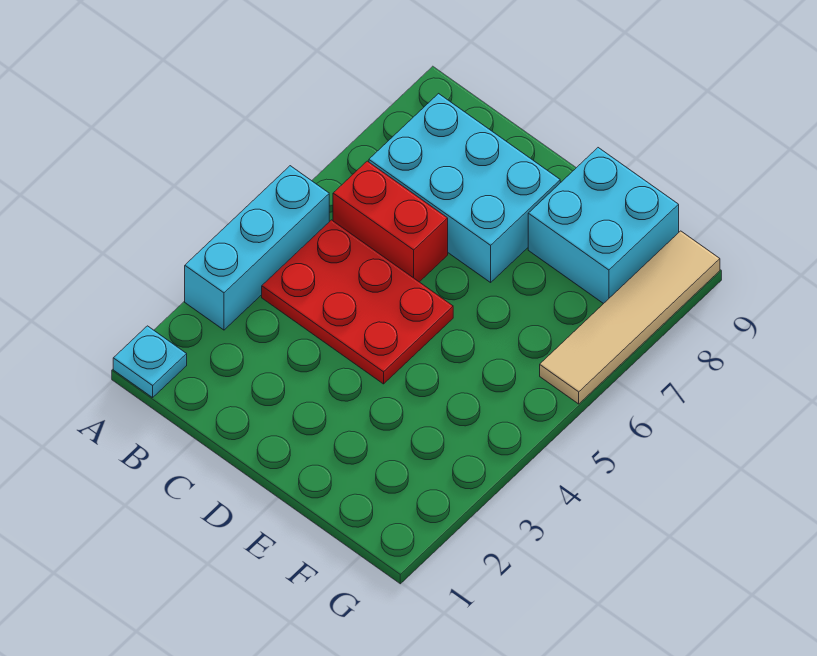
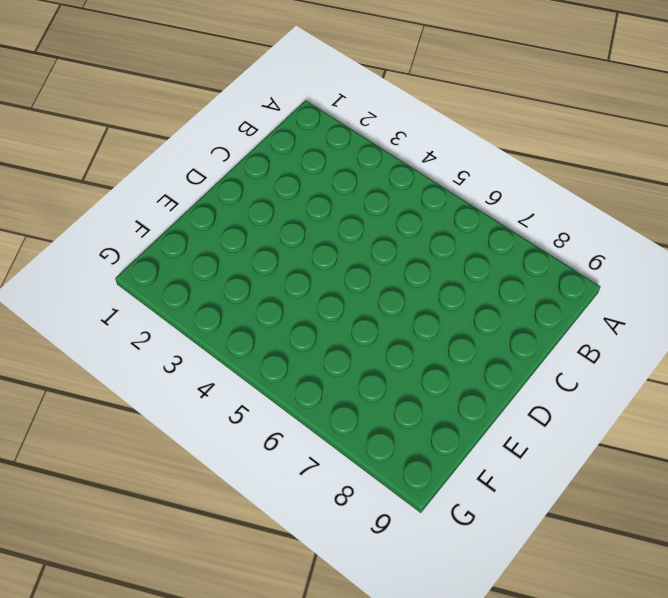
none -> cyan 1x1 plate [113,326,187,398]
none -> cyan 1x3 brick [185,166,329,330]

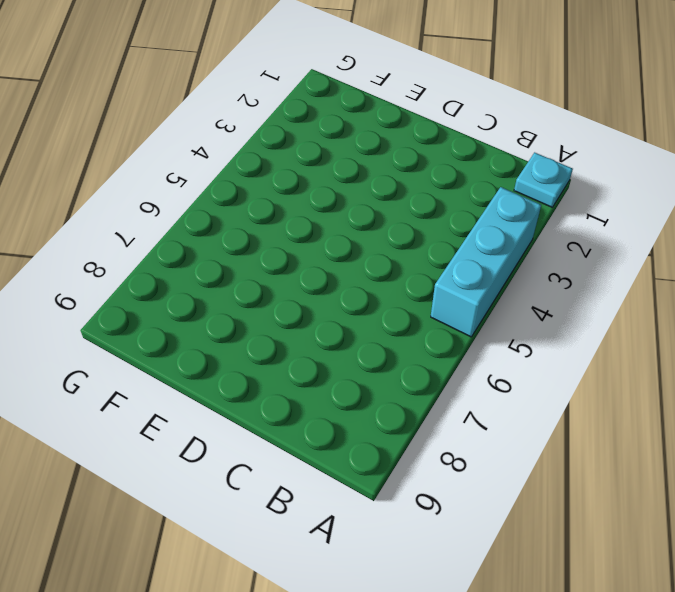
none -> red 2x3 plate [262,220,453,384]
none -> red 1x2 brick [333,161,448,282]

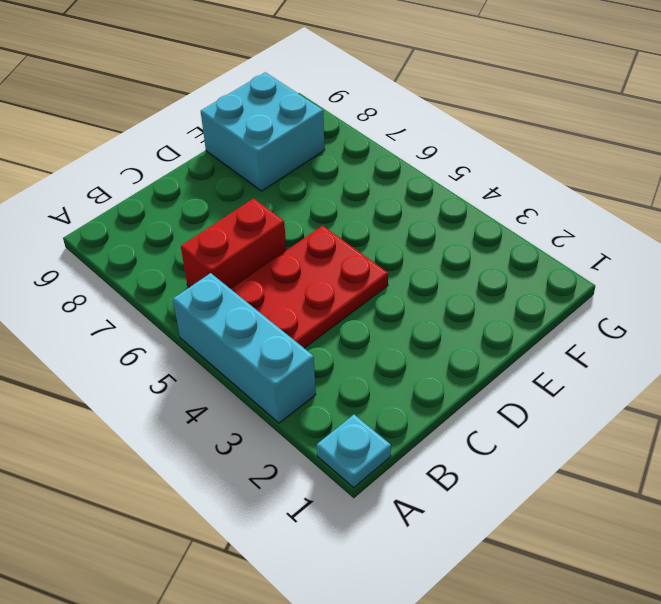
none -> cyan 2x3 brick [369,94,560,282]
none -> tan 1x4 tile [540,231,720,404]

